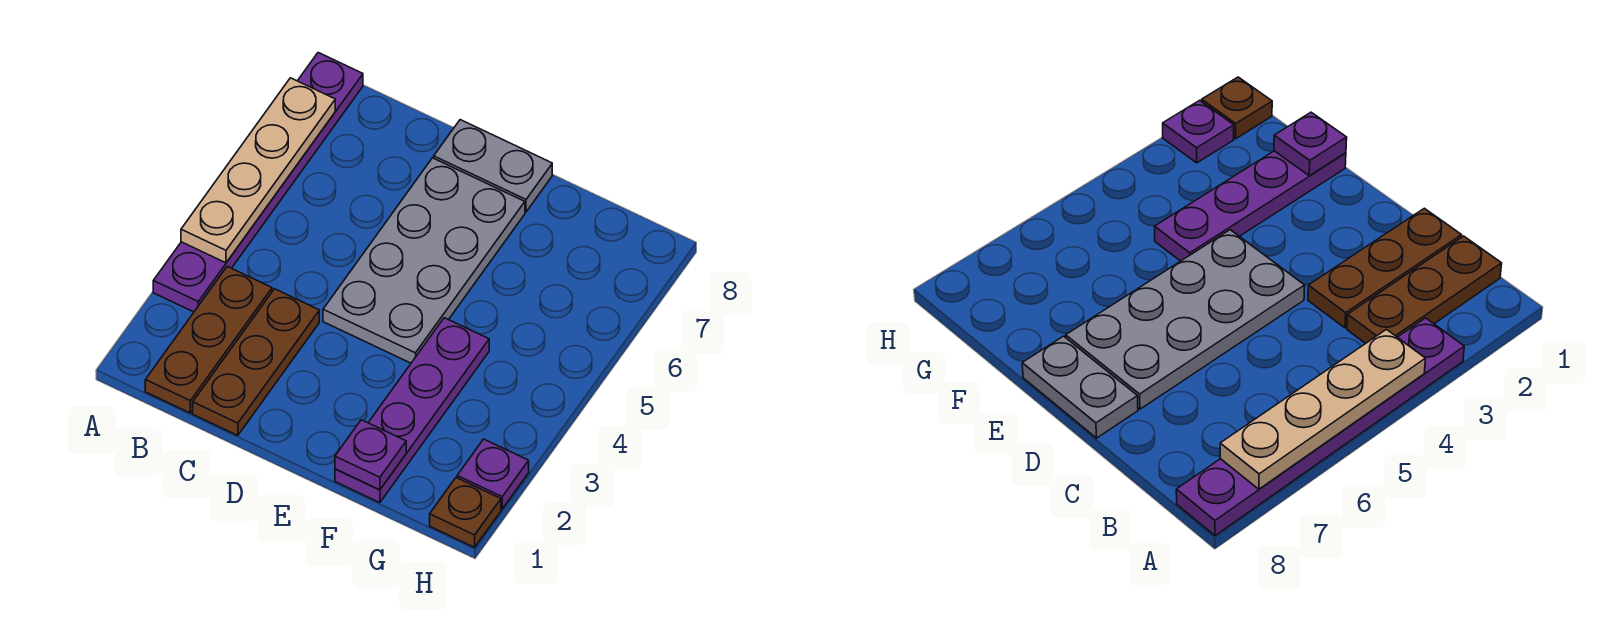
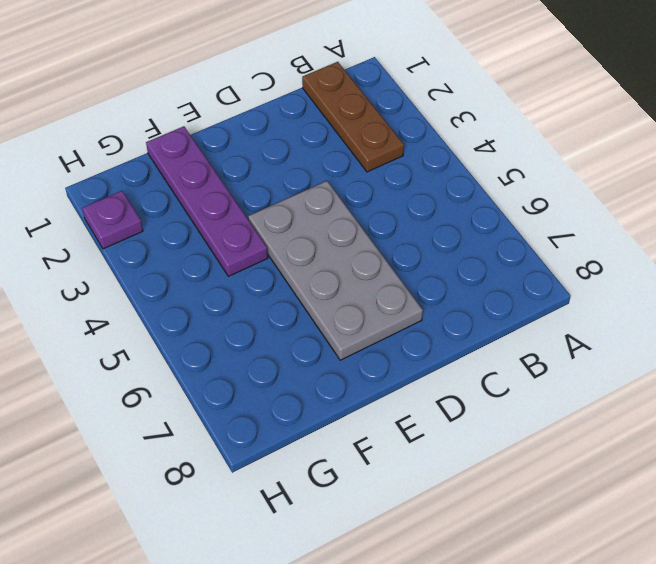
none -> purple 1x6 plate [153,53,363,312]
none -> brown 1x3 plate [193,289,319,436]

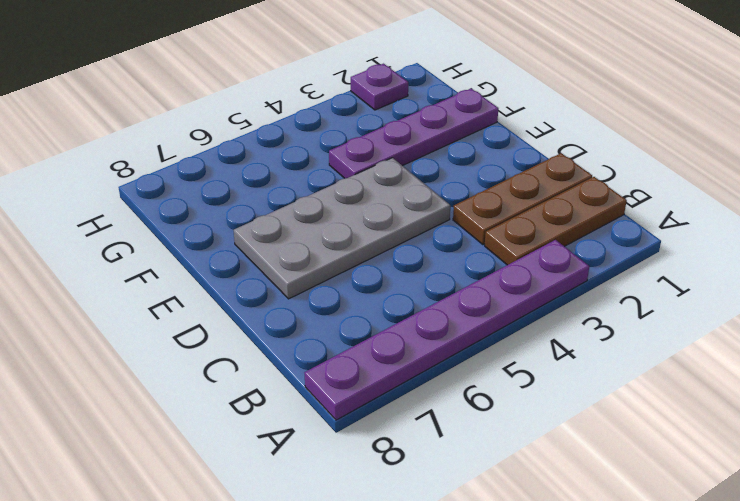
none -> grey 1x2 plate [434,120,552,212]
none -> brown 1x1 plate [430,478,501,547]

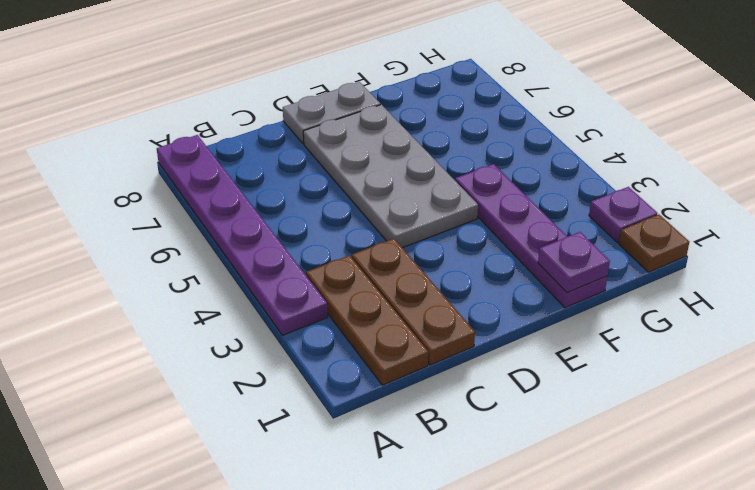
none -> tan 1x4 plate [181,78,335,263]

